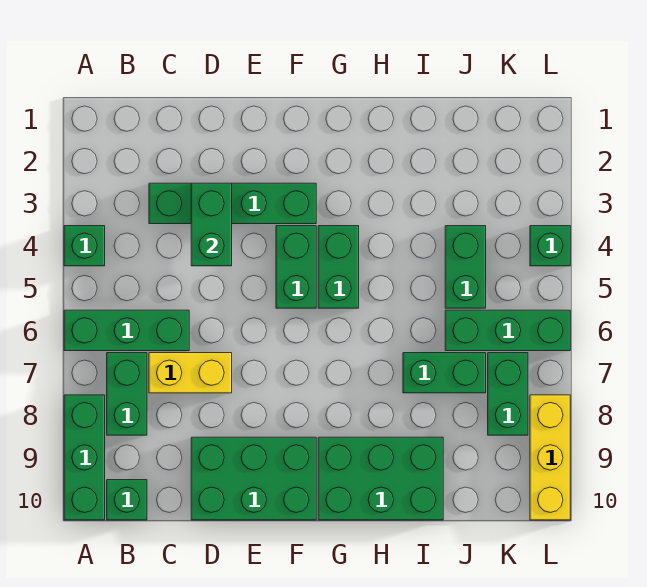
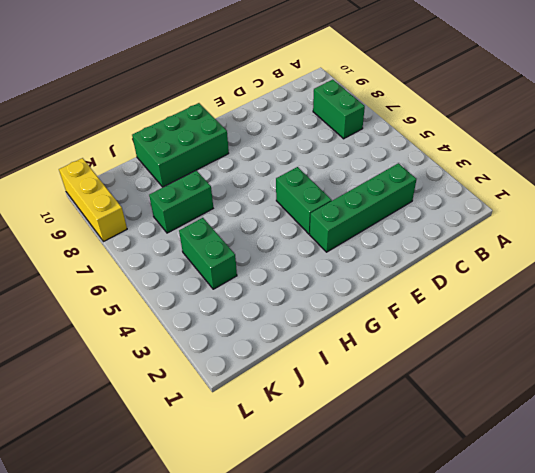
none -> green 1x1 brick [64,226,105,266]
none -> green 1x3 brick [64,310,189,351]
none -> green 1x3 brick [64,395,105,520]

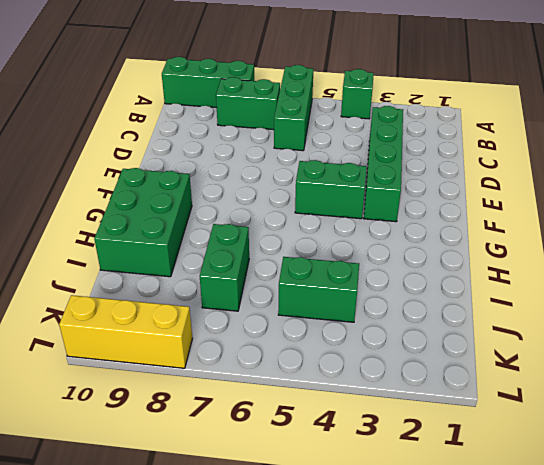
none -> green 1x1 brick [107,480,147,520]
none -> yellow 1x2 brick [149,353,232,393]
none -> green 2x3 brick [191,437,316,520]

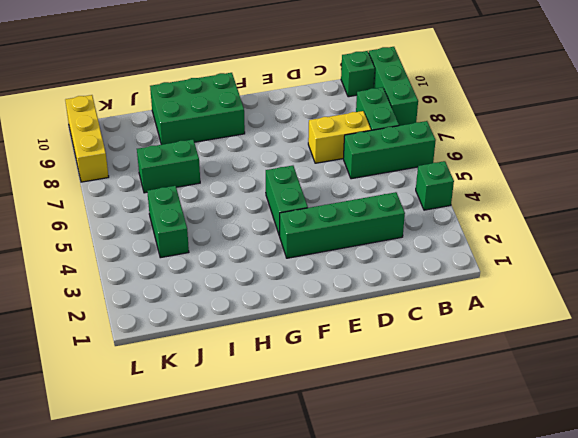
none -> green 2x3 brick [191,437,316,520]
none -> green 1x2 brick [318,226,359,308]
none -> green 1x3 brick [445,310,570,351]

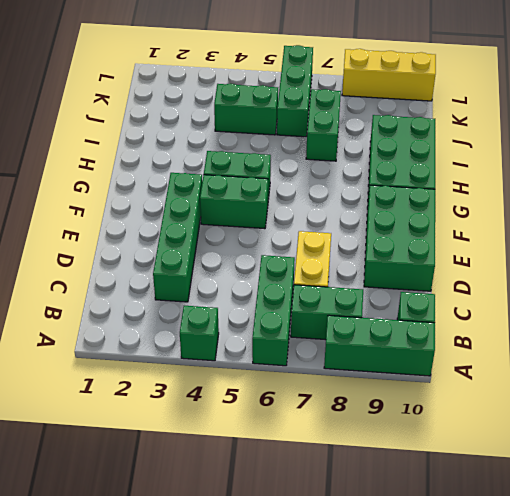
none -> green 1x2 brick [488,353,528,435]
none -> green 1x1 brick [530,226,570,266]
none -> green 1x2 brick [191,183,232,266]

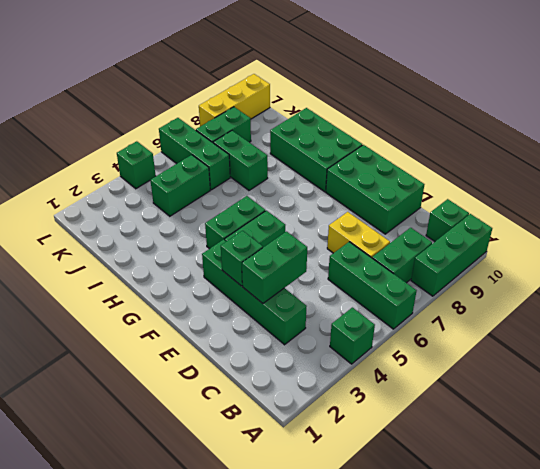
green 1x1 brick [221,231,263,286] -> none

